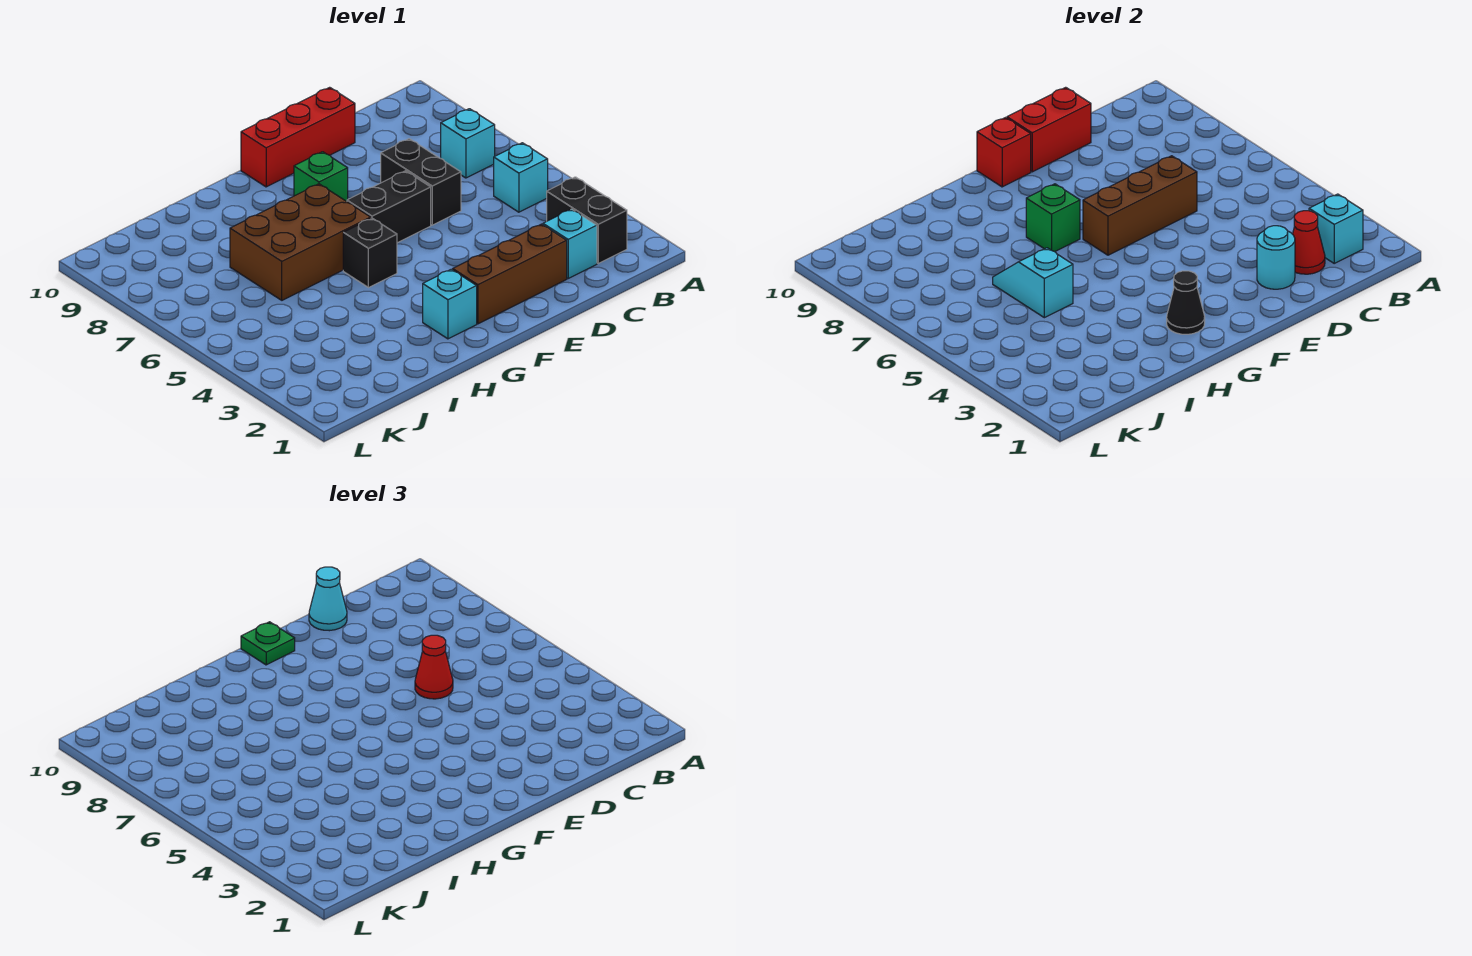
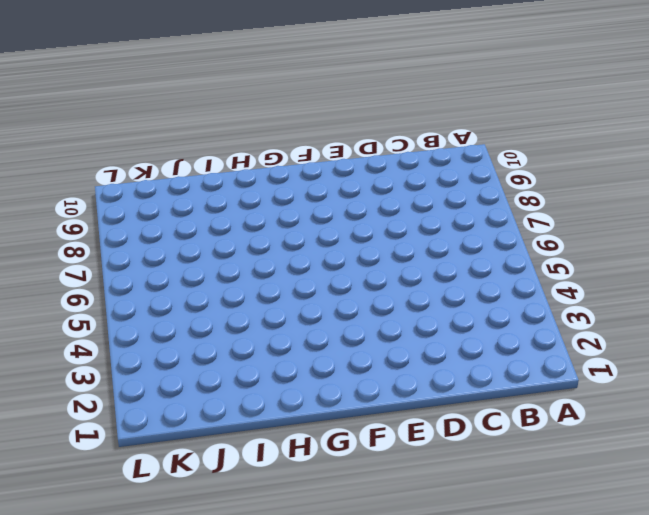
none -> black 1x2 brick [547,177,627,263]
none -> cyan 1x1 brick [494,143,548,212]
none -> cyan 1x1 brick [441,109,495,178]

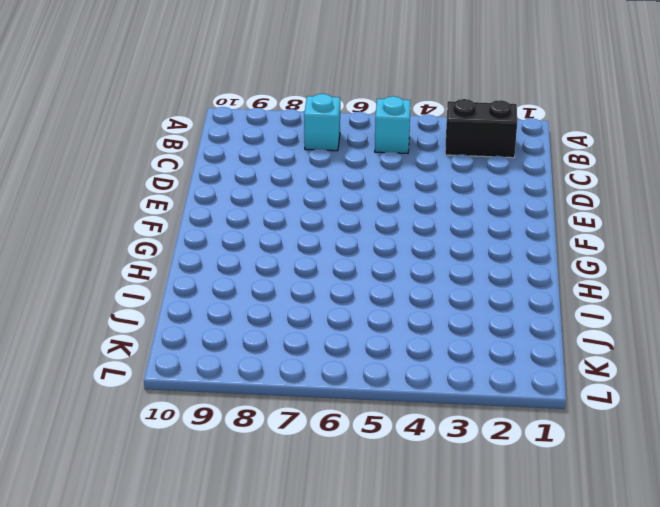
none -> cyan 1x1 brick [543,209,597,278]
none -> brown 1x3 brick [453,224,567,324]
none -> black 1x2 brick [381,139,461,225]

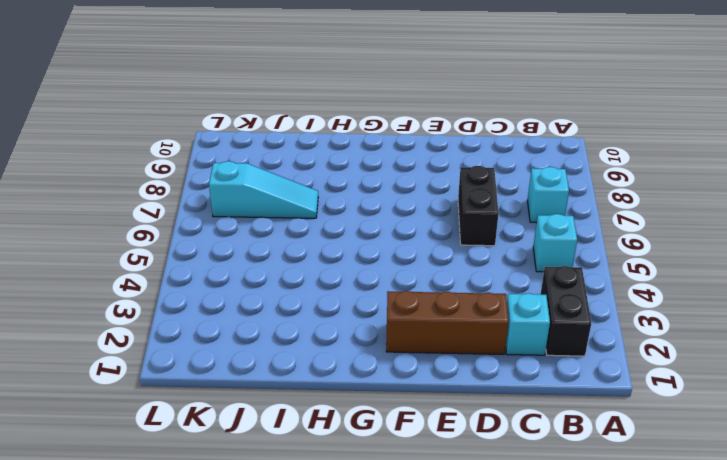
cyan 1x3 slope [209,161,318,218] -> brown 2x3 brick [230,184,371,300]
none -> red 1x3 brick [241,87,355,187]
none -> black 1x2 brick [347,171,431,243]
none -> green 1x1 brick [294,152,348,202]

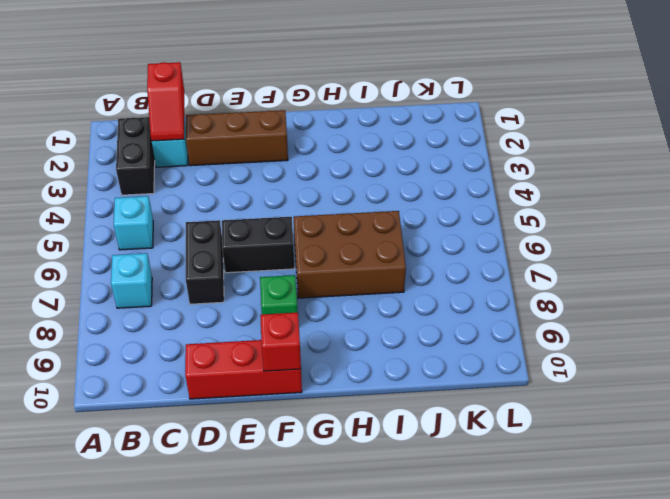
red 1x2 slope [147,62,184,141] -> red 1x1 cone [1293,211,1325,274]
none -> cyan 1x1 brick [423,269,477,339]
none -> black 1x1 brick [343,218,397,288]
none -> cyan 1x1 brick [1309,194,1363,263]

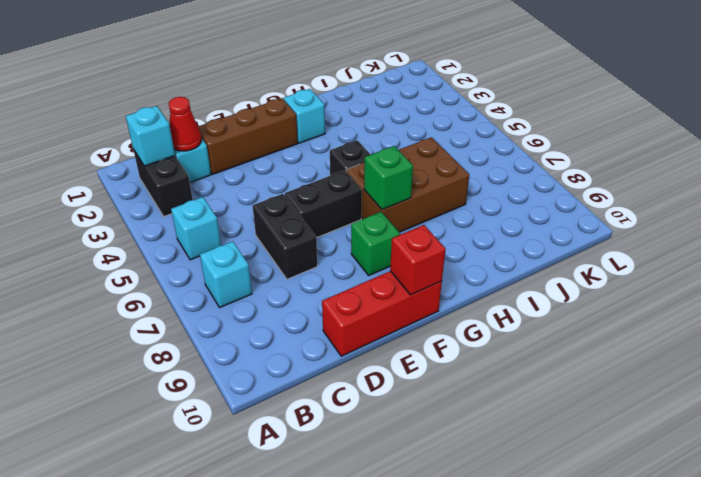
none -> cyan 1x1 round brick [1257,226,1295,289]
none -> brown 1x3 brick [1083,156,1197,255]
none -> red 1x2 brick [1007,87,1091,172]

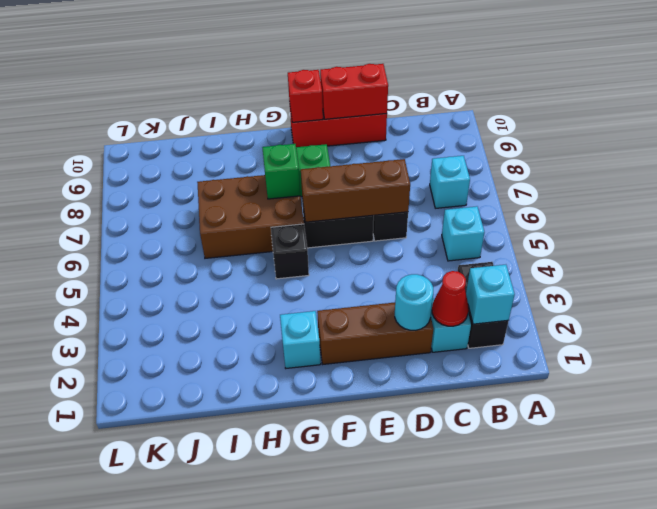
none -> black 1x1 cone [1167,271,1205,334]
none -> cyan 1x2 slope [993,248,1073,318]
none -> red 1x1 cone [415,635,453,699]

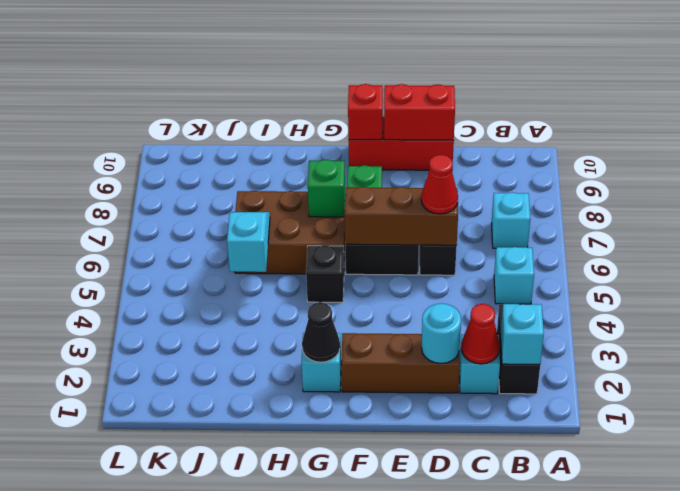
none -> cyan 1x1 cone [309,567,347,631]
none -> green 1x1 plate [241,622,295,665]

